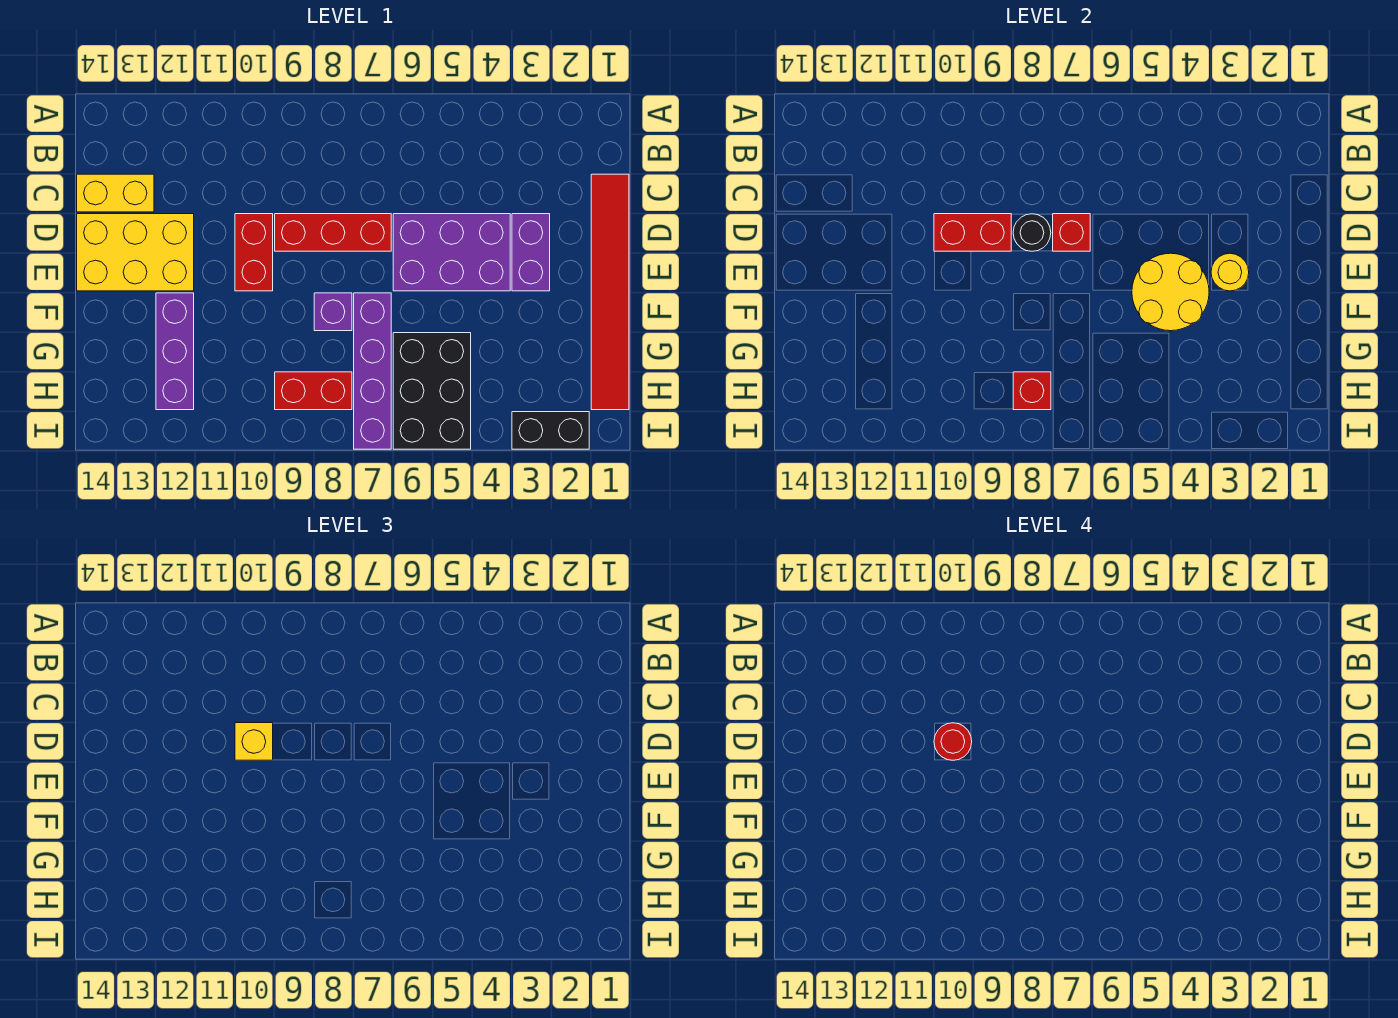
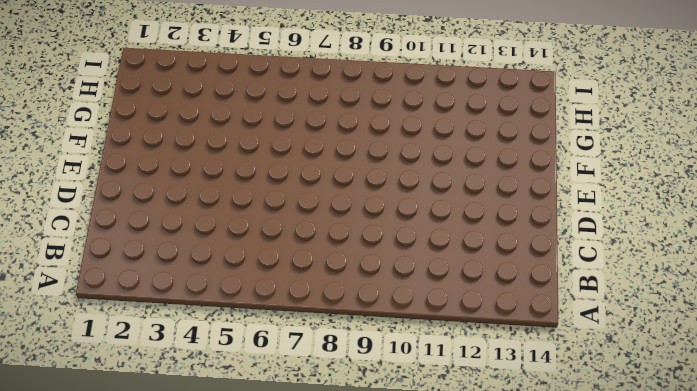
none -> red 1x6 tile [591,174,629,410]
none -> yellow 1x2 brick [77,174,154,212]
none -> purple 1x2 brick [512,214,550,291]

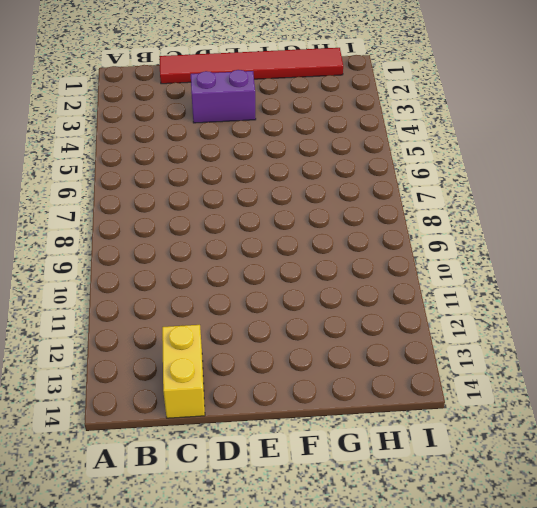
none -> purple 2x3 brick [393,214,510,291]
none -> red 1x3 brick [275,214,391,251]
none -> red 1x2 brick [235,214,273,291]

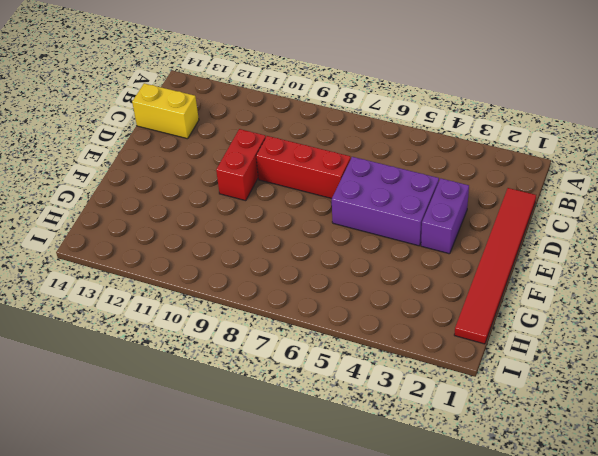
none -> yellow 2x3 brick [77,214,194,291]
none -> purple 1x4 brick [354,293,391,449]
none -> purple 1x1 brick [314,293,352,331]

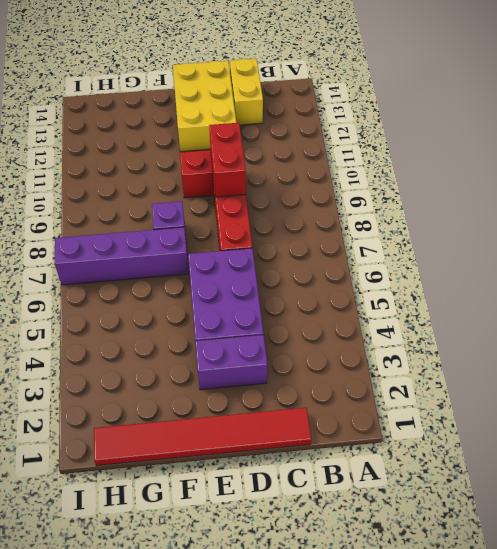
none -> purple 1x3 brick [156,293,194,410]
none -> black 2x3 brick [393,333,471,449]
none -> red 1x2 brick [275,372,352,410]

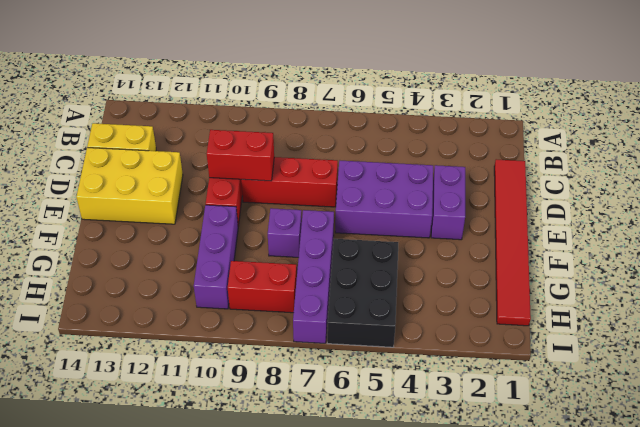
purple 1x3 brick [194,205,238,309] -> purple 1x3 brick moved to [156,293,194,410]
none -> black 1x2 brick [512,412,589,449]
none -> red 1x1 brick [1053,214,1090,251]
none -> black 1x1 round brick [1013,214,1051,251]

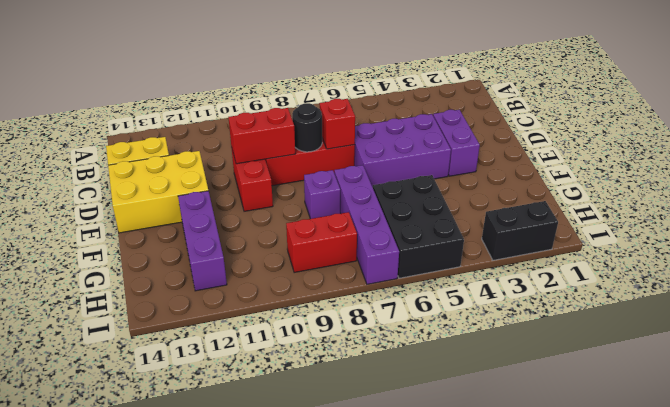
none -> red 1x6 tile [591,174,629,410]
none -> yellow 1x1 round brick [1211,253,1249,291]
none -> yellow 2x2 round brick [1132,253,1209,331]

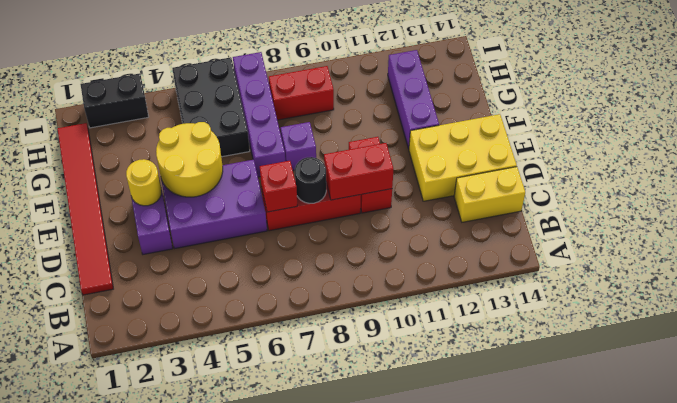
none -> red 1x1 brick [1013,372,1051,410]
none -> yellow 1x1 brick [235,723,273,760]
none -> red 1x1 round brick [934,723,972,760]

